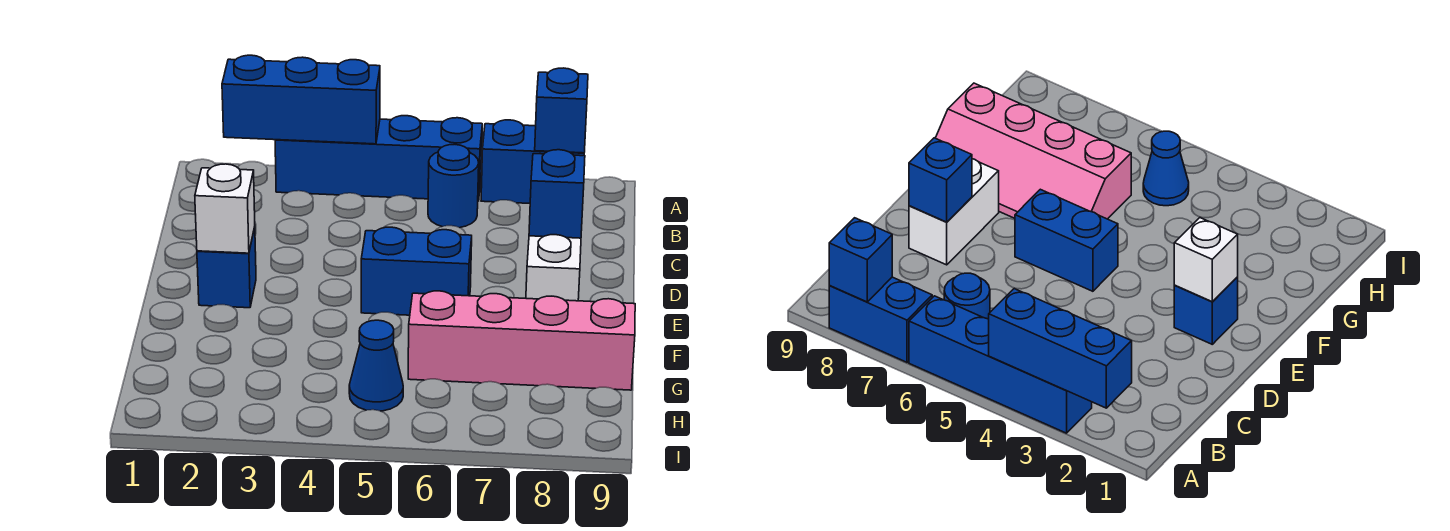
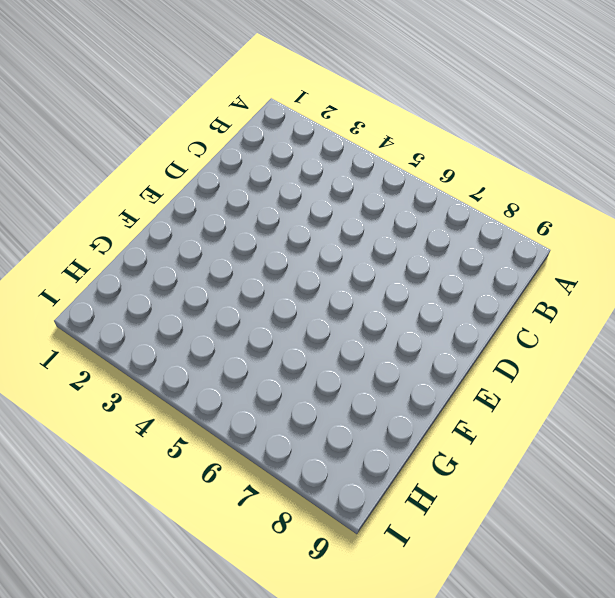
none -> blue 1x4 brick [275,116,482,201]
none -> blue 1x2 brick [481,120,584,203]
none -> blue 1x1 round brick [428,144,479,228]

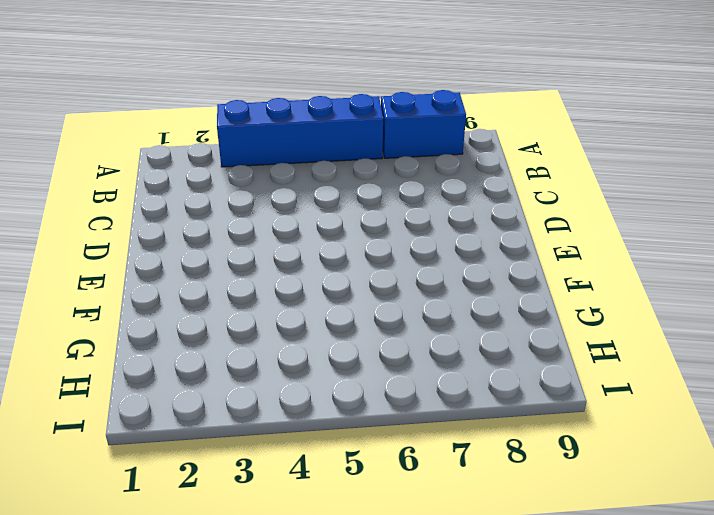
none -> blue 1x1 round brick [428,144,479,228]
none -> white 1x2 brick [526,235,581,301]
none -> blue 1x1 brick [197,227,256,308]

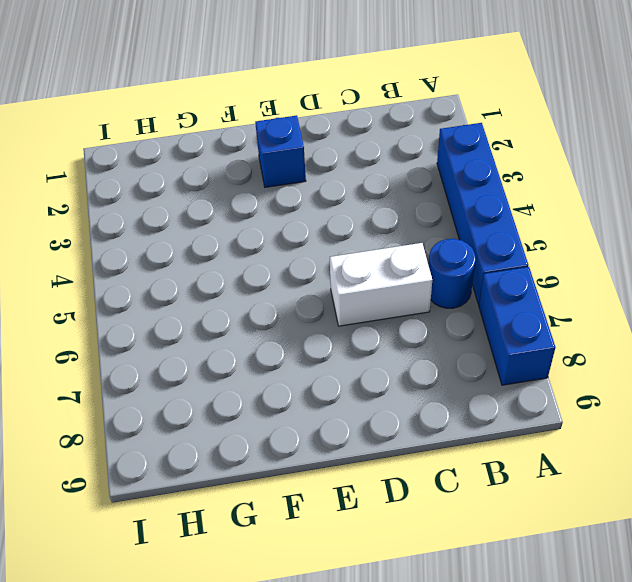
white 1x2 brick [330,243,432,326] -> white 1x2 brick moved to [526,235,581,301]
none -> blue 1x2 brick [361,227,472,315]
none -> pink 2x4 slope [408,291,635,390]
none -> blue 1x1 cone [349,320,403,411]

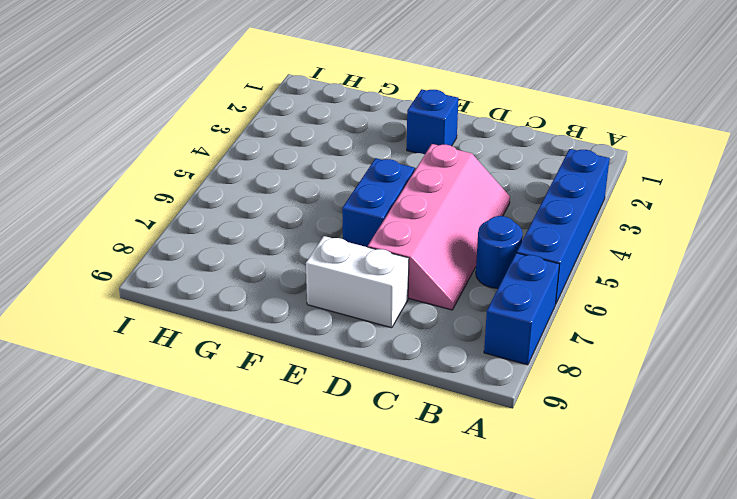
pink 2x4 slope [368,144,510,310] -> pink 2x4 slope moved to [408,291,635,390]
none -> blue 1x1 cone [349,320,403,411]
none -> blue 1x3 brick [222,55,380,144]
none -> blue 1x1 brick [535,68,588,153]

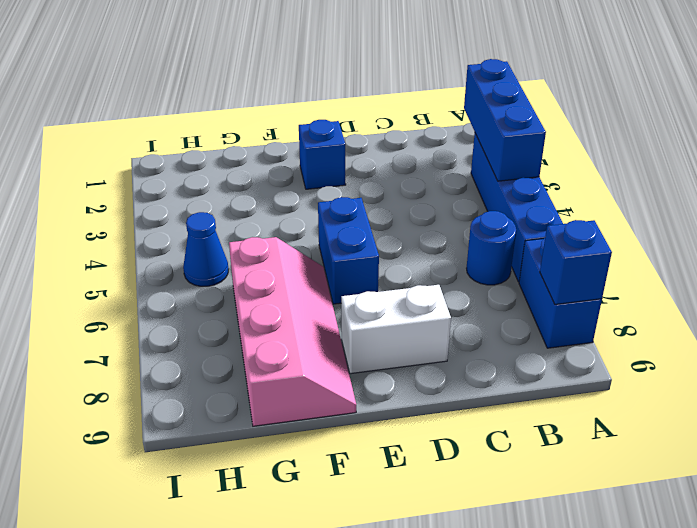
none -> blue 1x1 brick [529,150,585,238]
none -> white 1x1 brick [195,164,255,253]

